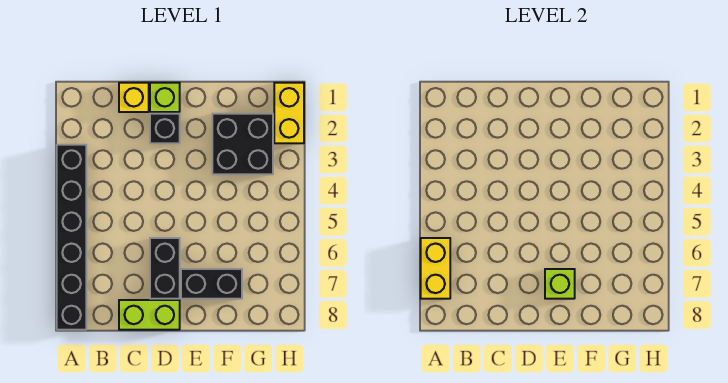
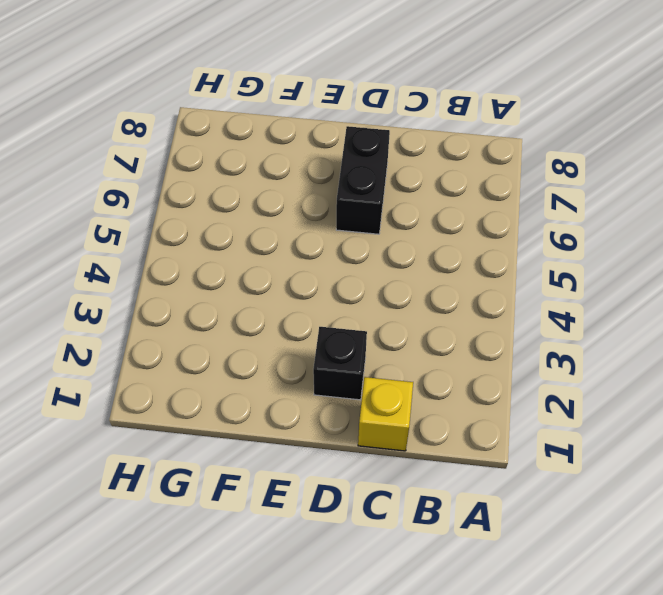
none -> black 1x6 brick [57,145,86,330]
none -> lime 1x2 brick [119,300,180,330]

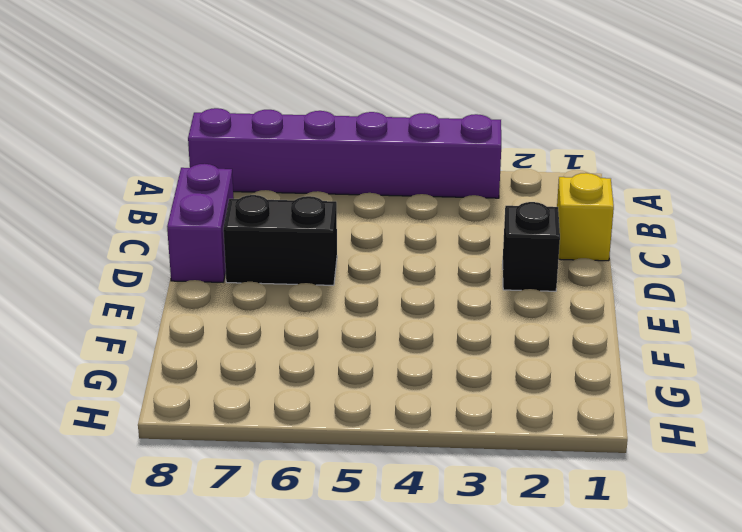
purple 1x6 brick [188,108,501,198] -> black 1x6 brick [57,145,86,330]
purple 1x2 brick [167,164,234,282] -> lime 1x2 brick [119,300,180,330]
none -> lime 1x1 brick [150,83,180,112]
none -> black 1x2 brick [181,269,242,299]

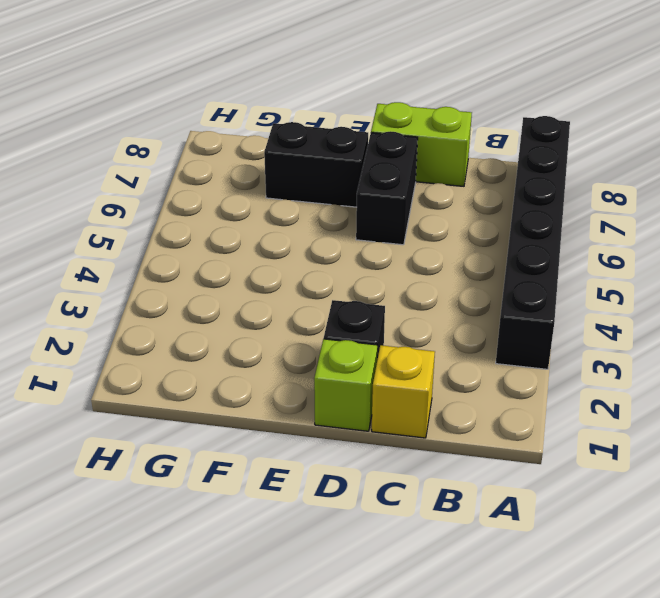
none -> black 2x2 brick [212,114,273,174]
none -> yellow 1x2 brick [274,83,304,143]

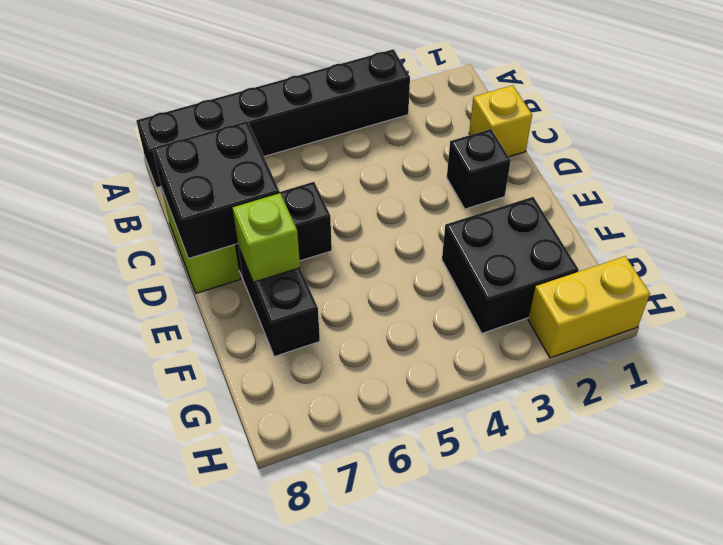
black 2x2 brick [153,121,280,259] -> none
none -> lime 1x1 brick [150,83,180,112]
none -> yellow 1x2 brick [421,238,450,299]

